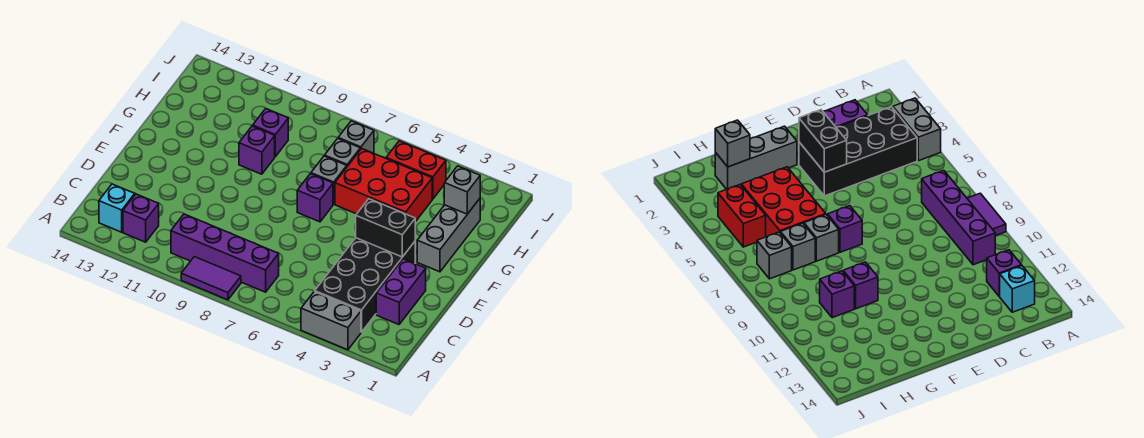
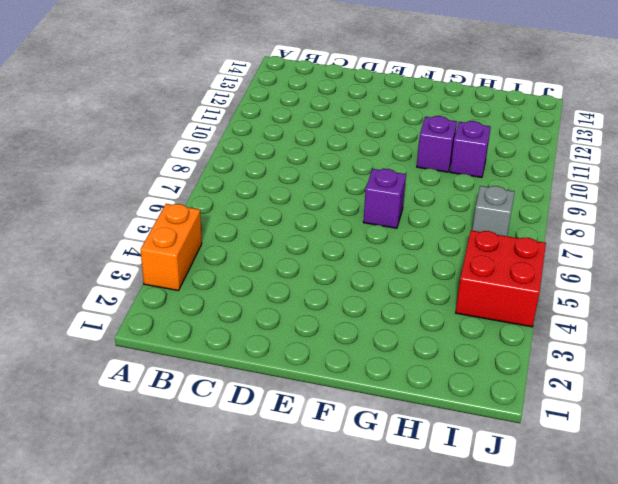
orange 1x2 brick [140,204,202,291] -> grey 1x2 brick [301,291,361,350]
red 2x2 brick [456,230,546,327] -> red 1x2 brick [386,141,446,199]
none -> purple 1x2 tile [181,257,241,300]
none -> black 2x4 brick [315,238,415,332]
none -> purple 1x4 brick [171,214,279,292]

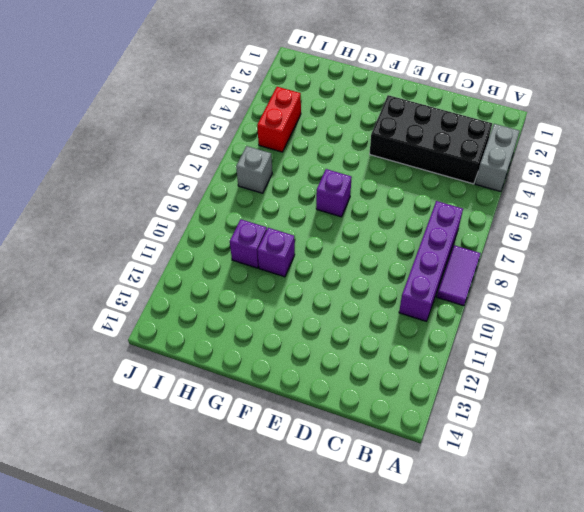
none -> purple 1x1 brick [123,194,159,242]
none -> cyan 1x1 brick [99,184,135,232]
none -> purple 1x2 brick [376,259,426,325]

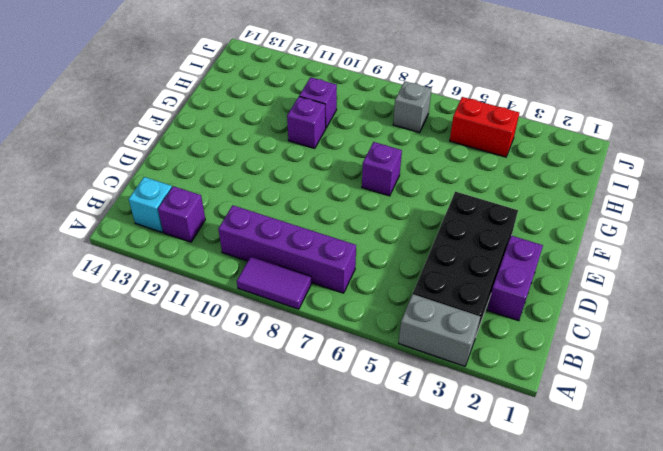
none -> grey 1x3 brick [417,199,480,272]
none -> red 2x3 brick [335,148,432,222]
none -> grey 1x1 brick [311,156,347,204]

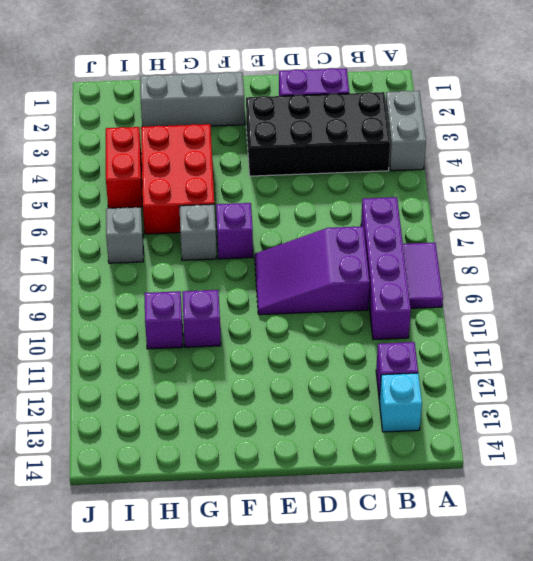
purple 2x3 slope [255,226,370,315] -> none
none -> grey 1x1 brick [325,138,360,166]
none -> black 1x2 brick [356,199,415,257]
none -> grey 1x1 brick [444,166,480,214]

